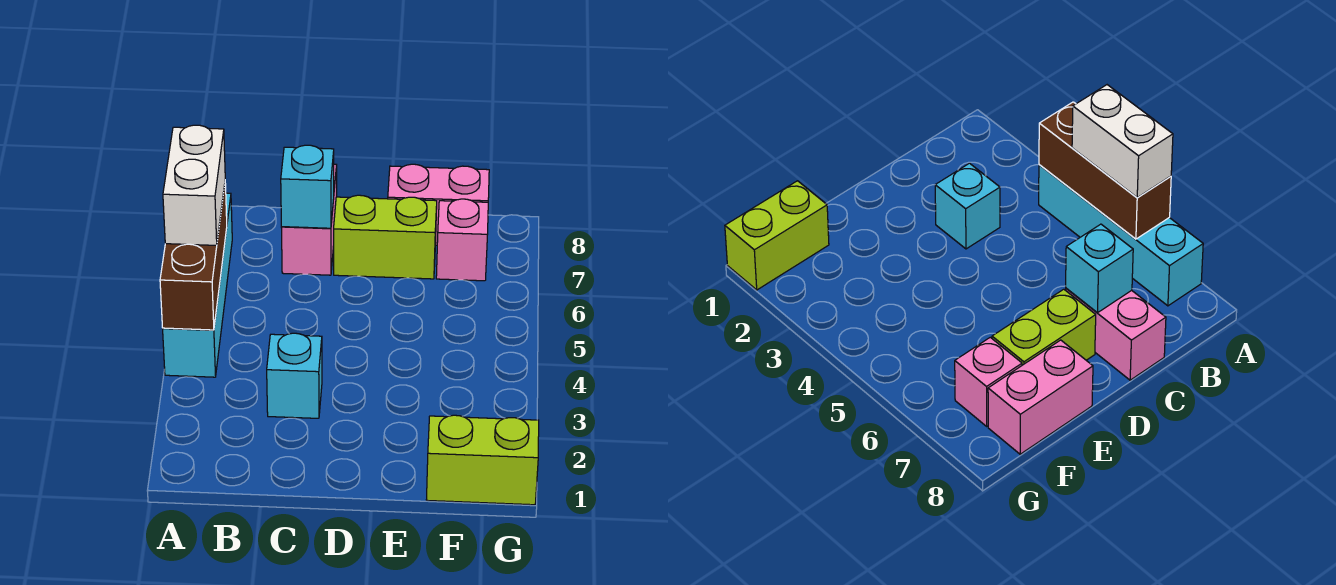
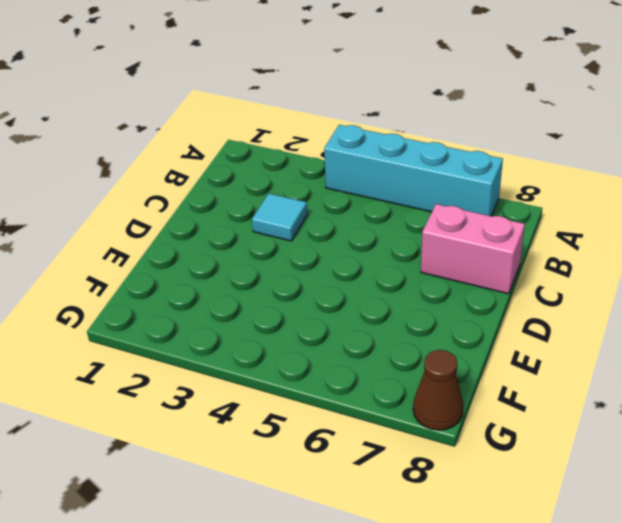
cyan 1x1 tile [252,194,307,241] -> cyan 1x1 brick [267,333,322,418]
brown 1x1 cone [413,350,464,430] -> none
none -> lime 1x2 brick [334,195,437,279]
none -> pink 1x2 brick [388,164,489,245]

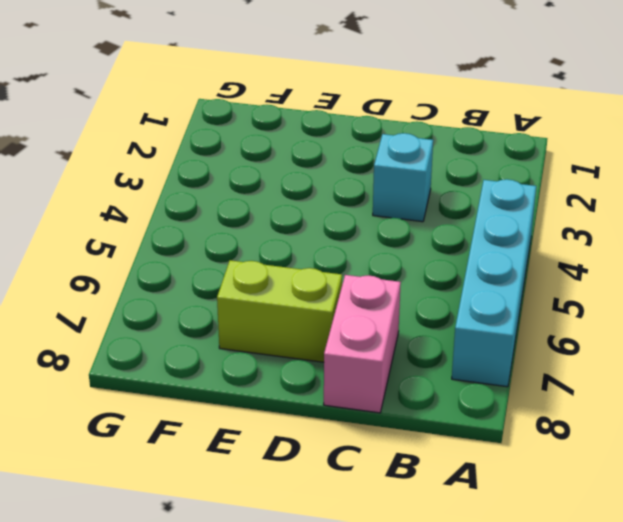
none -> pink 1x2 brick [388,164,489,245]
none -> lime 1x2 brick [426,415,539,505]

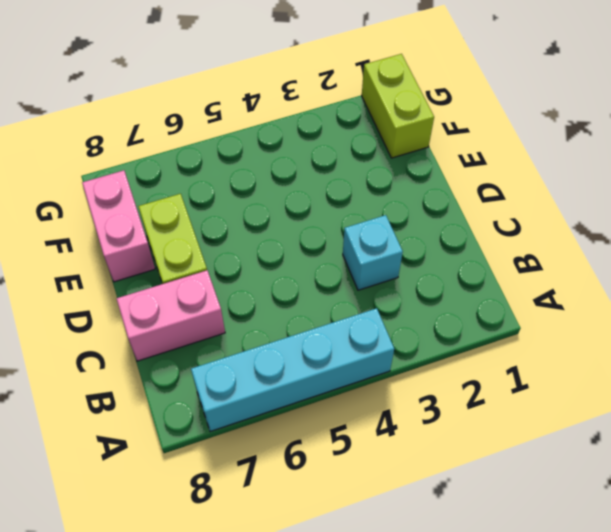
none -> pink 1x1 brick [436,199,488,281]
none -> brown 1x3 brick [160,184,227,330]

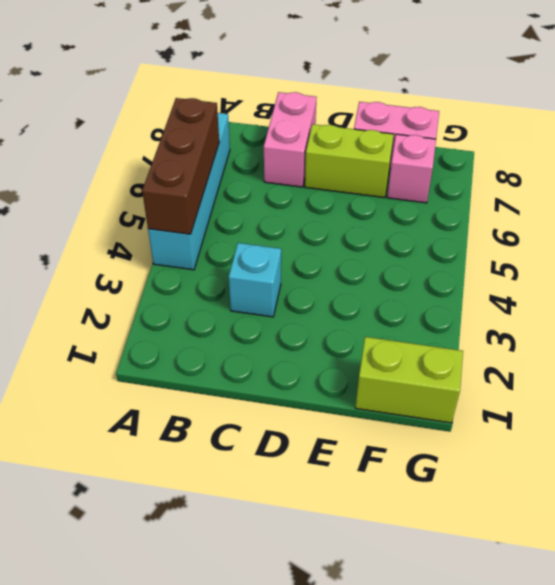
none -> cyan 1x1 brick [281,145,334,228]
none -> white 1x2 brick [163,125,225,245]

